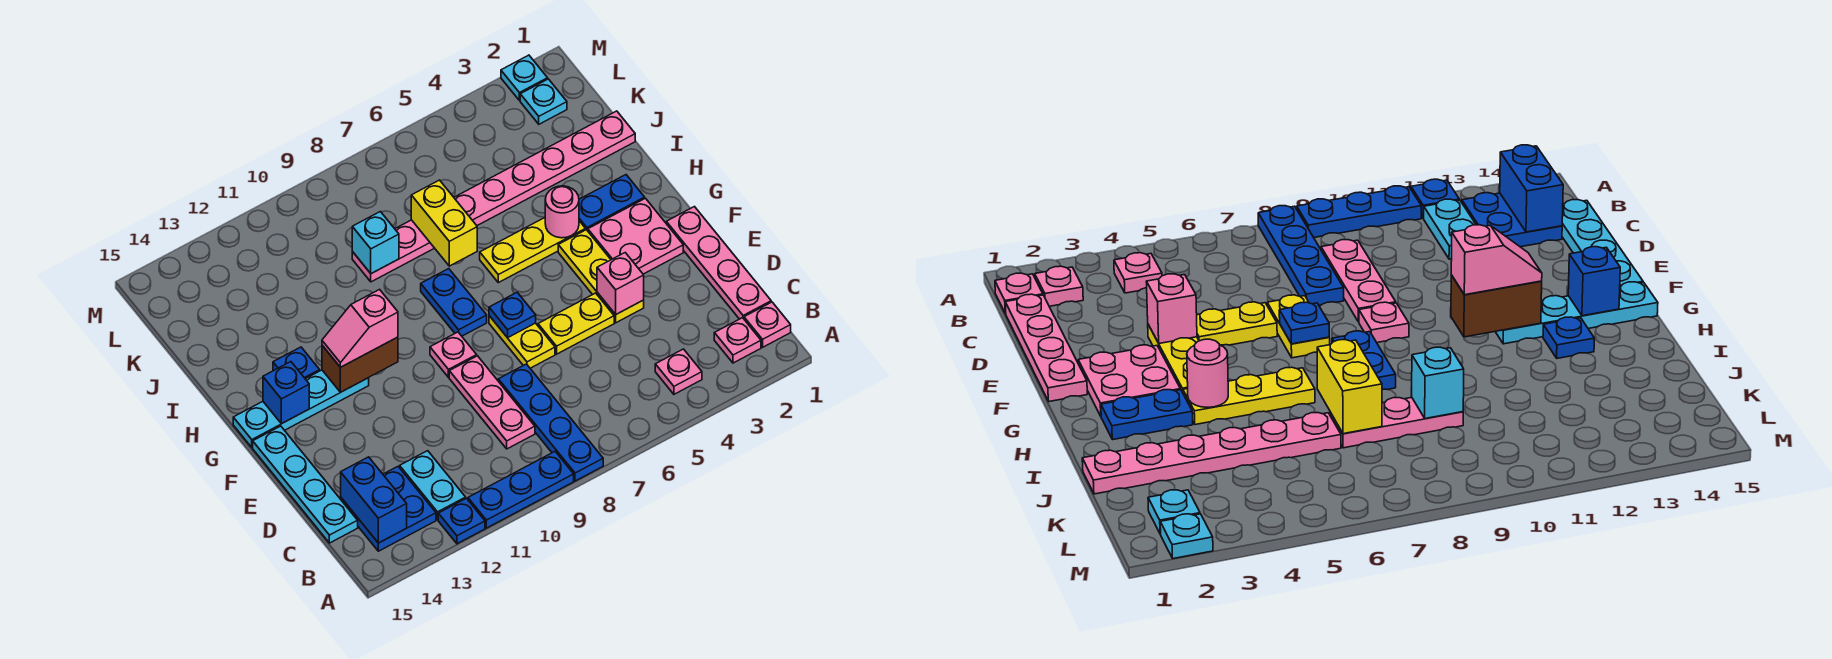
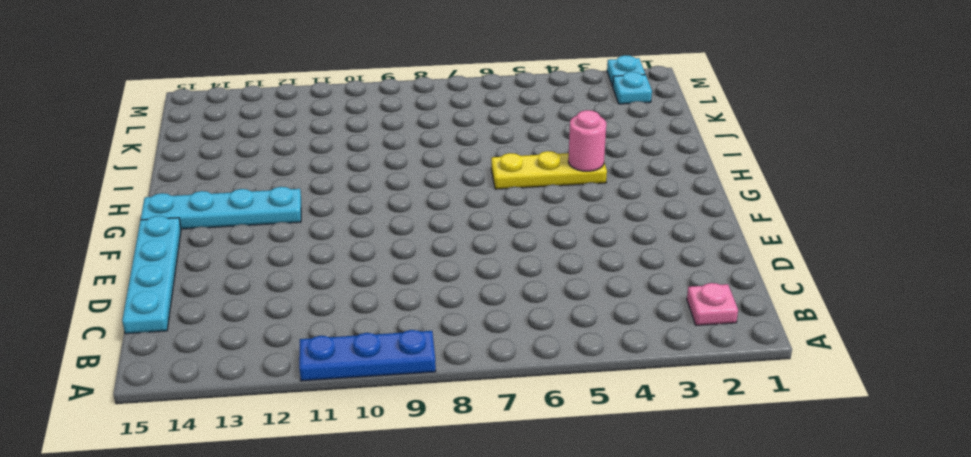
none -> blue 1x4 plate [498,364,603,481]
none -> blue 1x1 plate [438,498,485,544]
none -> pink 1x1 plate [744,302,791,347]
none -> pink 1x1 plate [655,349,702,394]

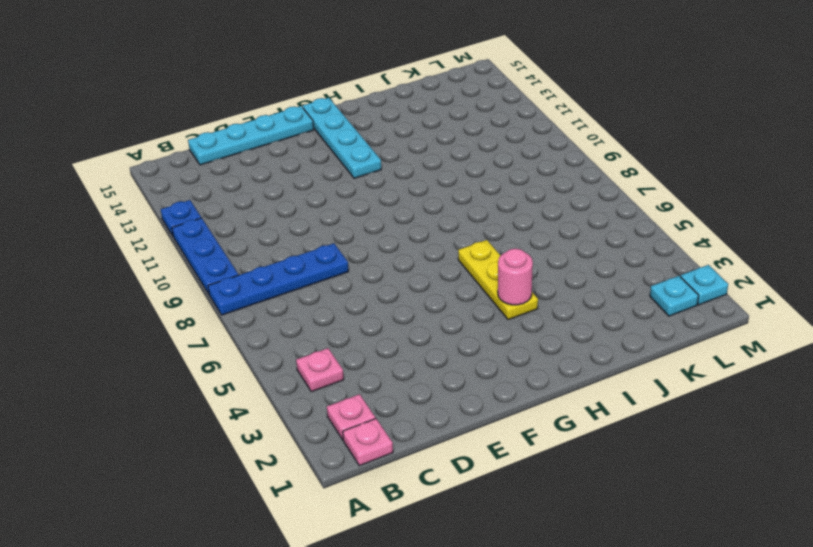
none -> cyan 1x2 plate [400,451,466,520]
none -> blue 2x2 plate [341,467,436,551]
none -> pink 1x4 plate [666,207,771,319]
none -> pink 1x3 plate [449,356,535,449]

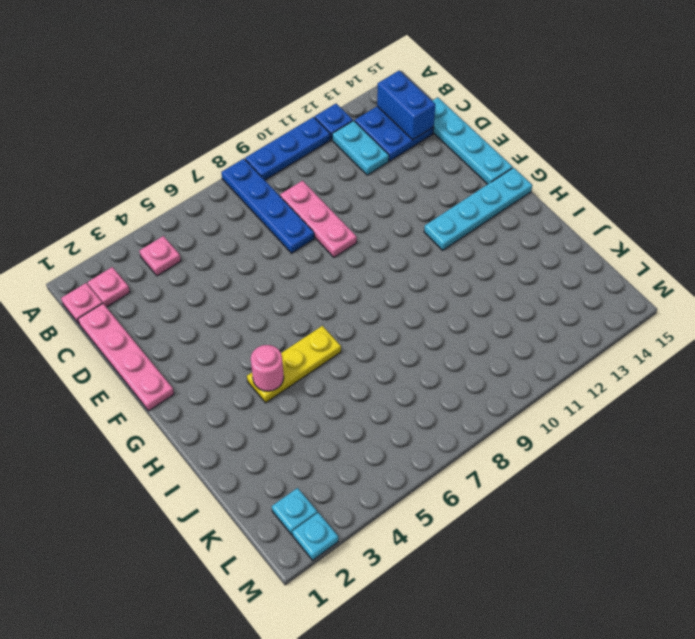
none -> yellow 1x3 plate [558,230,644,323]
none -> yellow 1x2 plate [538,293,614,354]
none -> yellow 1x2 plate [489,316,555,368]
none -> pink 2x2 plate [588,198,683,274]

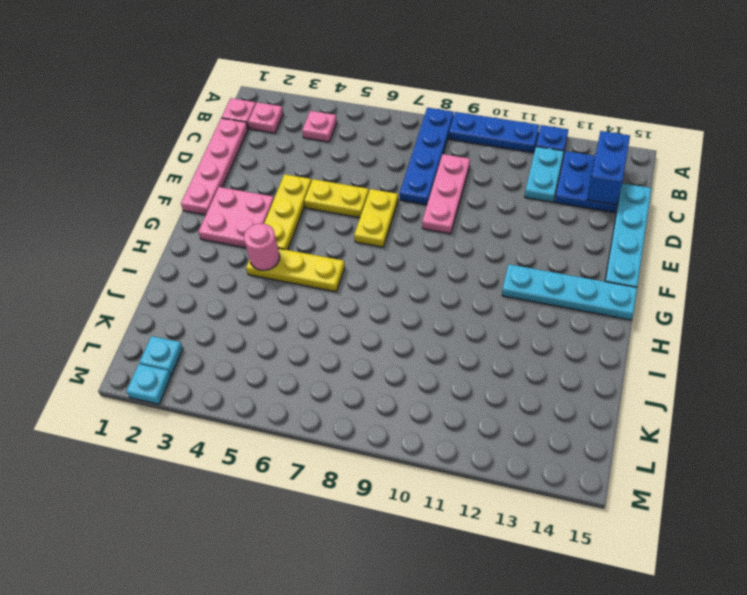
none -> pink 1x1 plate [430,332,477,377]
none -> blue 1x2 plate [421,269,487,336]
none -> blue 1x2 plate [579,175,645,231]
none -> blue 1x1 plate [273,347,320,379]

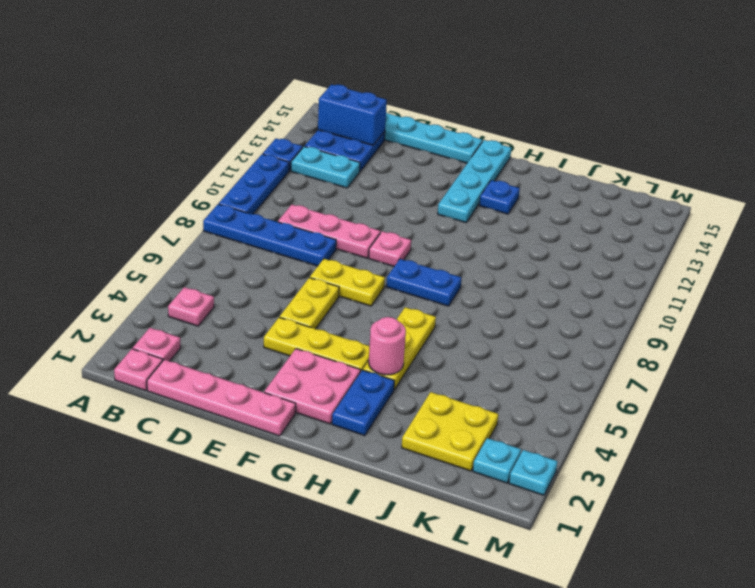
yellow 2x2 plate [402,392,498,471] -> pink 1x6 plate [454,111,635,226]
none -> pink 1x3 plate [352,220,434,282]
none -> pink 1x1 brick [597,253,644,314]
none -> blue 1x1 plate [489,293,536,338]
none -> brown 1x2 brick [322,337,398,392]

